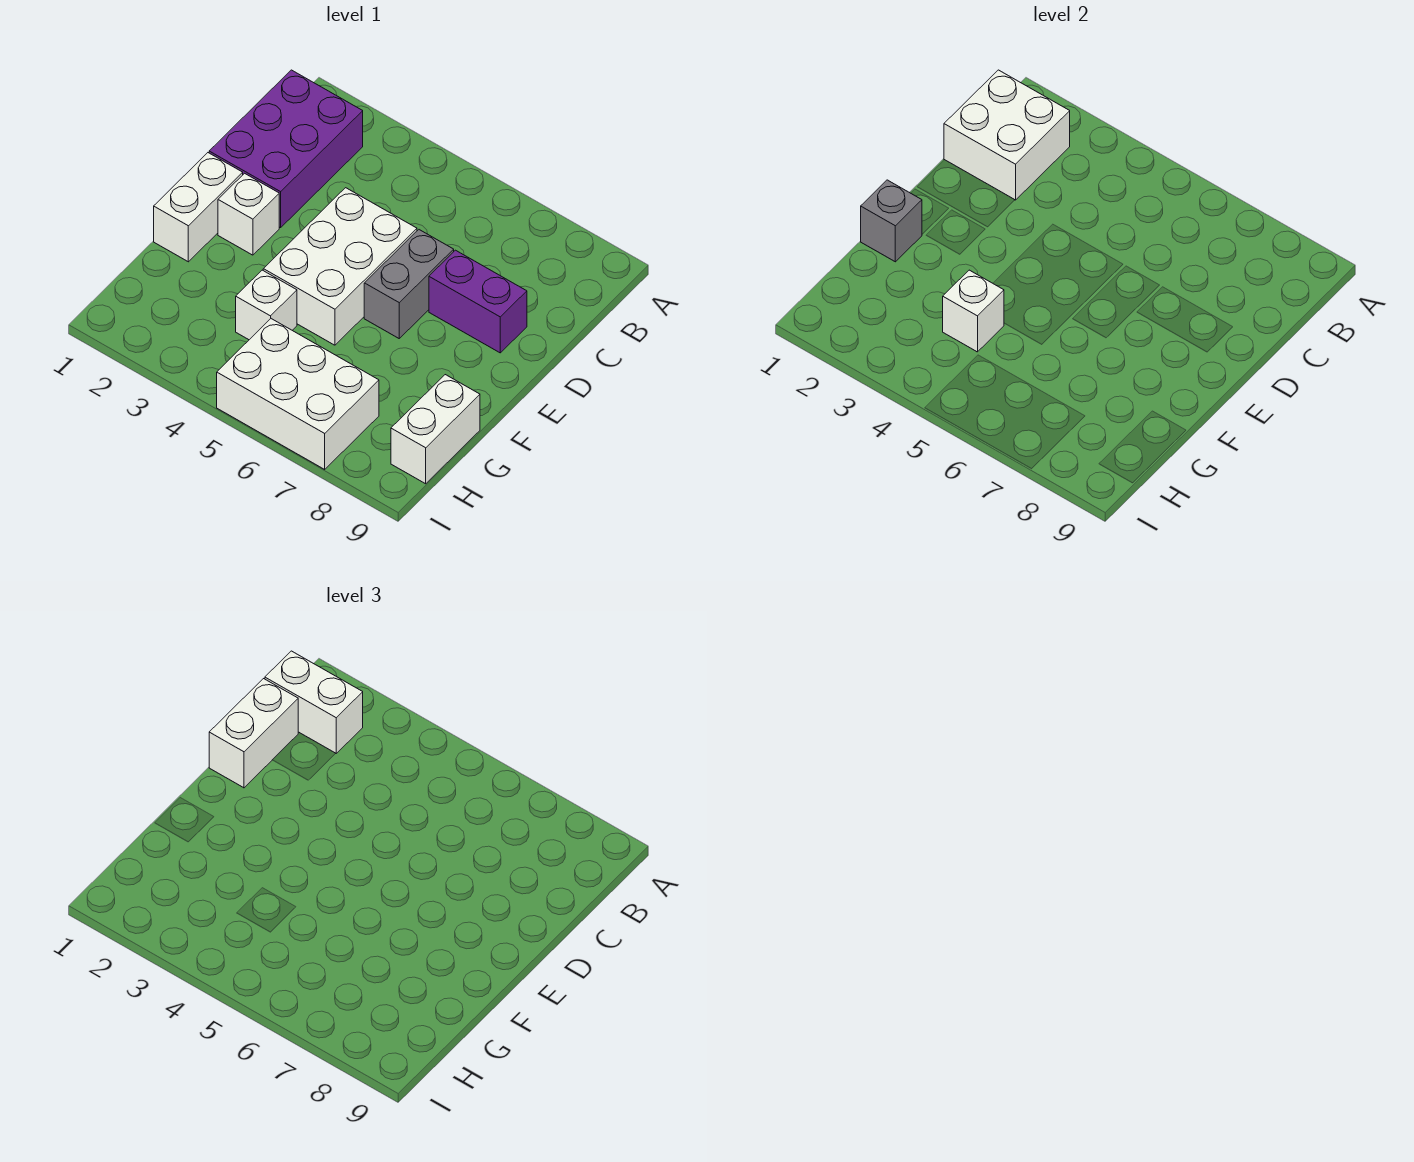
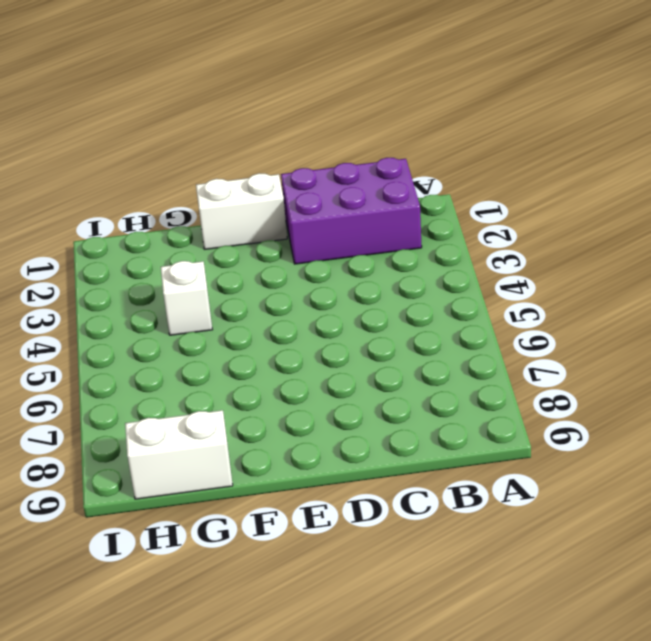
none -> white 2x3 brick [263,188,417,345]
none -> grey 1x2 brick [364,230,454,338]
none -> purple 1x2 brick [429,250,527,353]

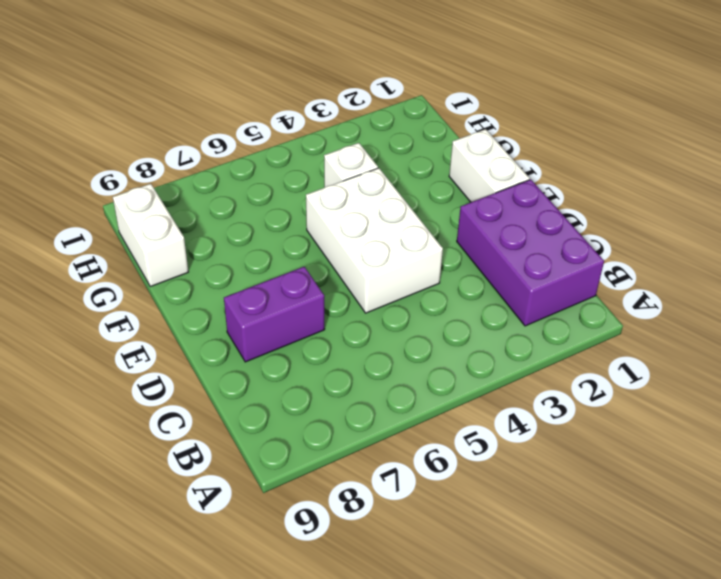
none -> grey 1x2 brick [364,230,454,338]
none -> white 1x1 brick [218,173,279,255]
none -> white 2x3 brick [217,319,379,469]

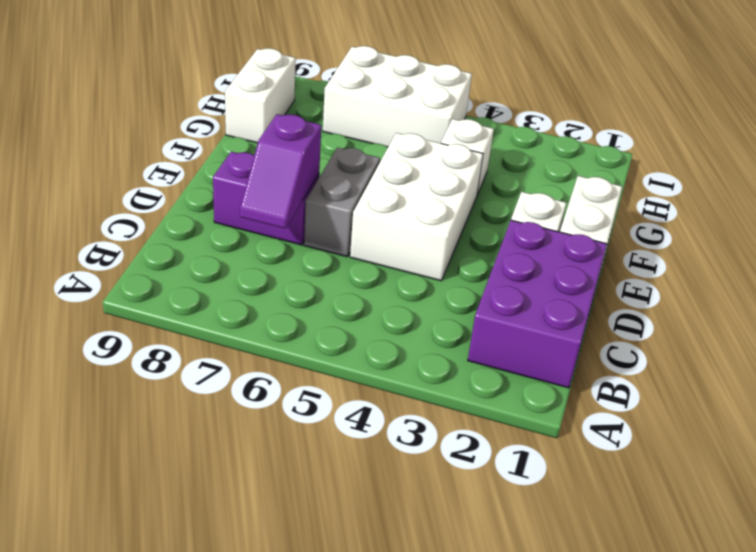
purple 1x2 slope [240,114,321,229] -> none
none -> white 2x2 brick [944,70,1070,200]
none -> grey 1x1 brick [861,180,922,262]
none -> white 1x1 brick [943,270,1004,352]

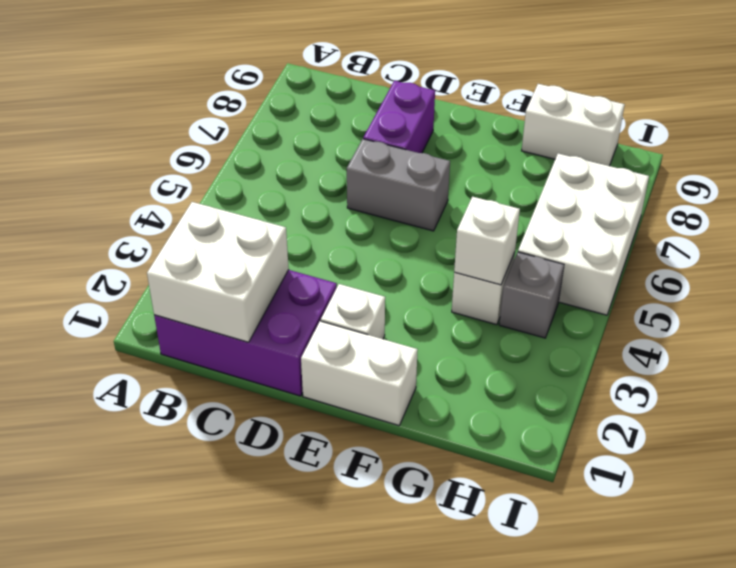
grey 1x1 brick [499,252,564,338] -> grey 1x1 brick moved to [861,180,922,262]
none -> white 2x3 brick [263,188,417,345]
none -> white 1x2 brick [265,651,363,753]
none -> white 1x2 brick [209,679,298,788]

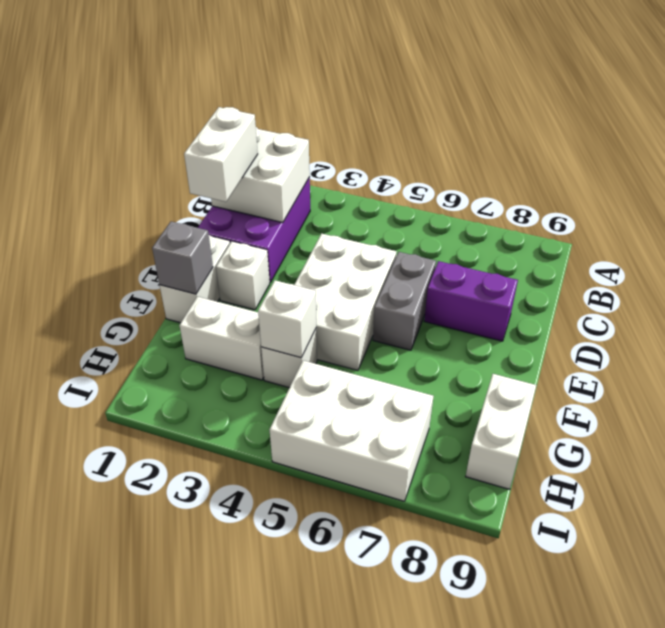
white 1x2 brick [179,297,264,380] -> white 1x2 brick moved to [265,651,363,753]

